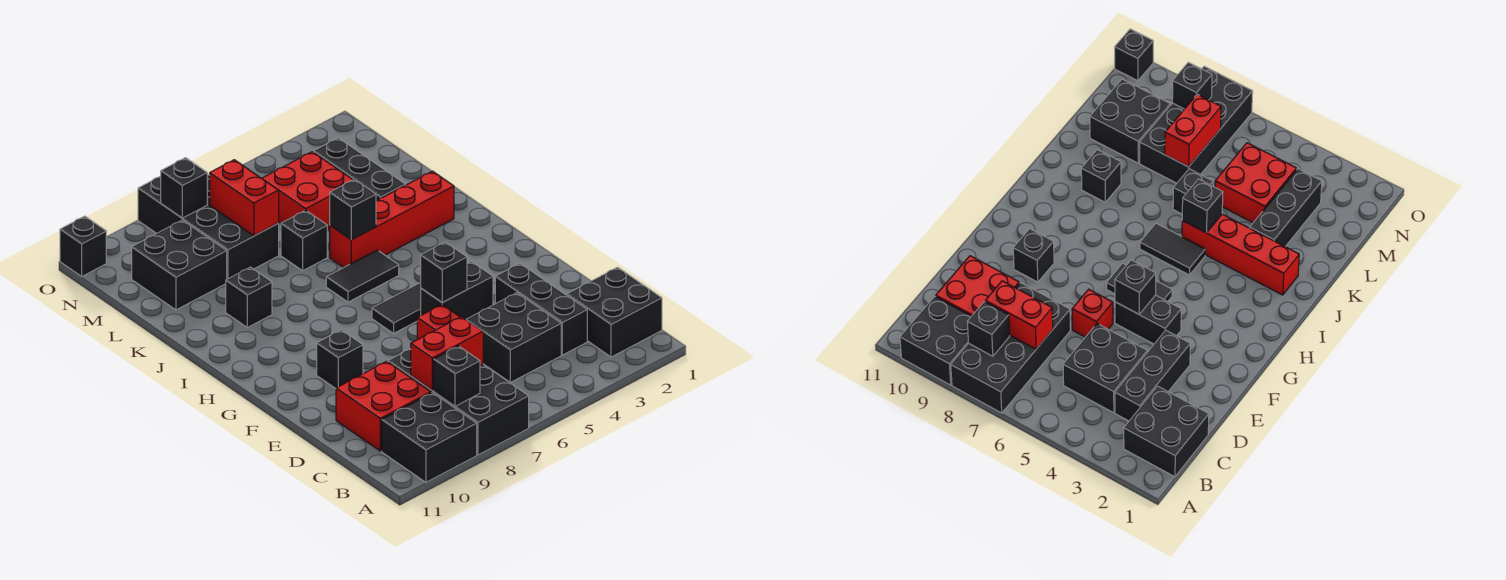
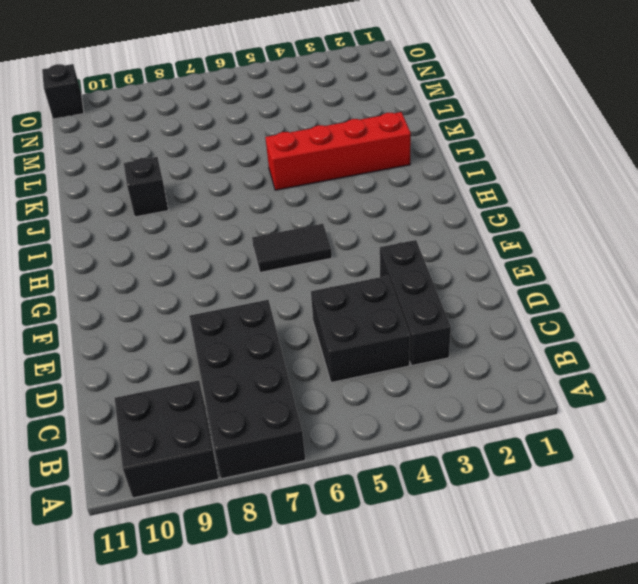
none -> black 2x2 brick [567,267,662,357]
none -> red 2x2 brick [336,361,431,451]
none -> red 1x1 brick [417,305,460,339]

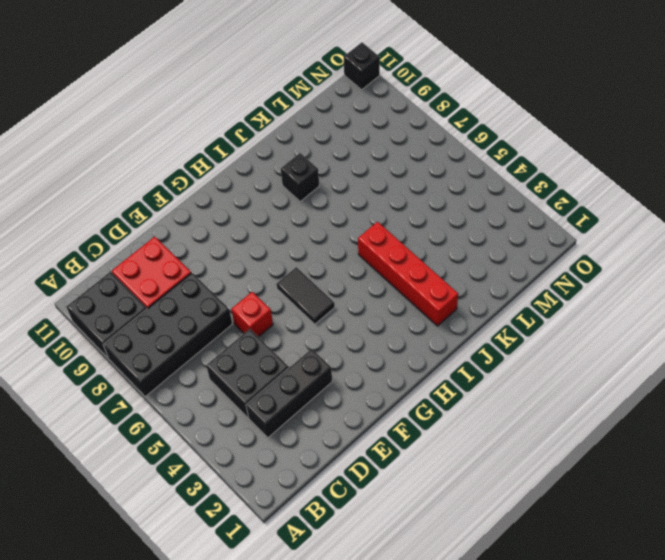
none -> black 2x2 brick [567,267,662,357]
none -> black 1x2 brick [421,261,493,319]
none -> black 1x1 brick [317,330,363,389]

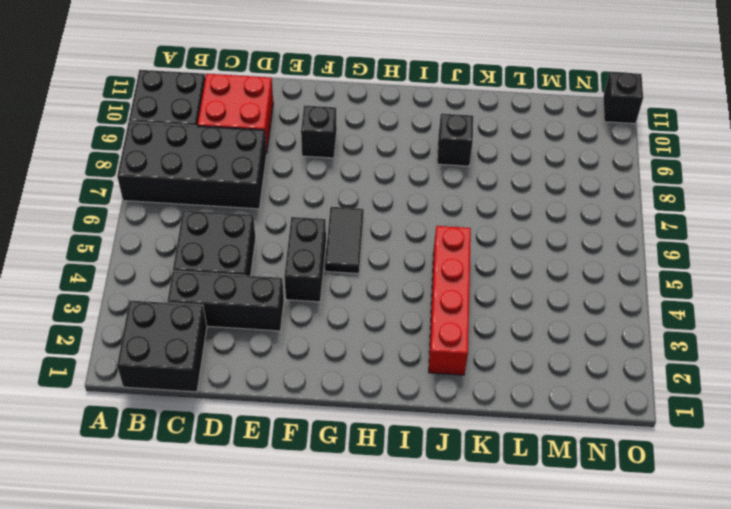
none -> red 1x1 brick [417,305,460,339]
none -> black 1x2 tile [326,250,399,302]
none -> black 1x3 brick [314,138,405,201]

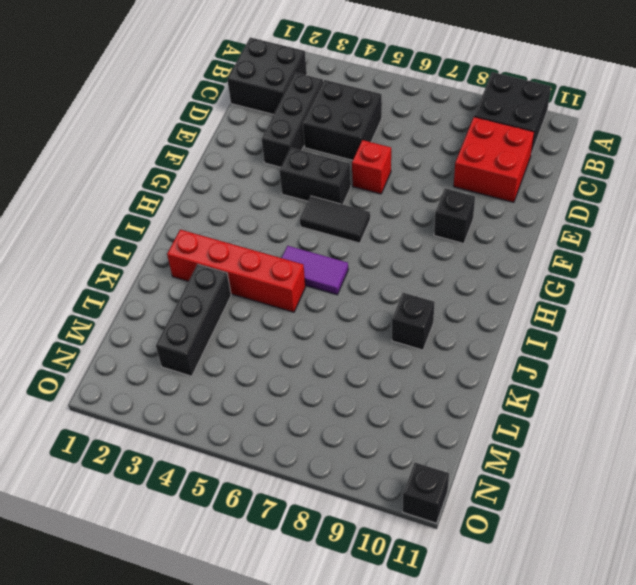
purple 1x2 tile [282,246,348,295] -> black 1x2 tile [326,250,399,302]
none -> black 2x4 brick [388,349,529,455]
none -> black 1x1 brick [281,210,327,271]
none -> red 2x2 brick [262,152,353,230]

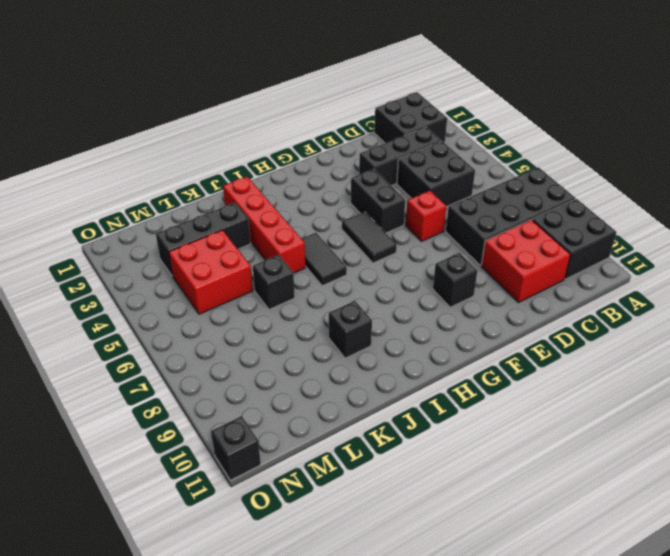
none -> black 2x4 brick [138,174,279,279]
none -> black 2x2 brick [132,220,227,310]
none -> black 1x1 brick [434,346,480,406]

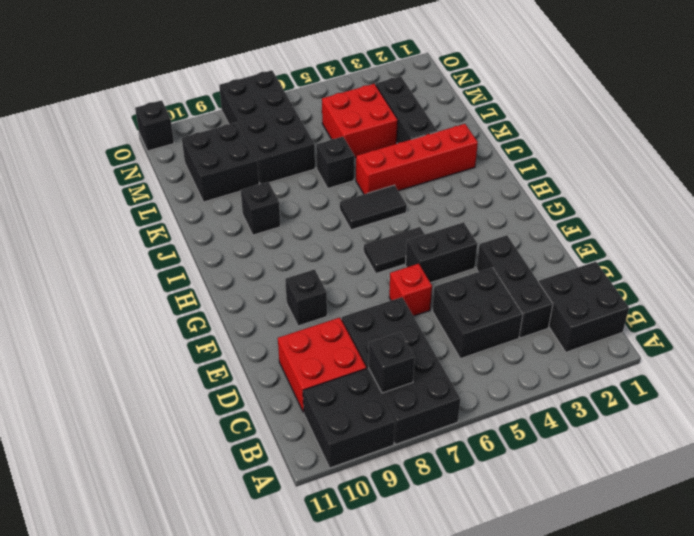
none -> red 1x2 brick [411,317,483,391]
none -> black 1x1 brick [421,242,467,302]
none -> black 1x1 brick [330,179,376,240]

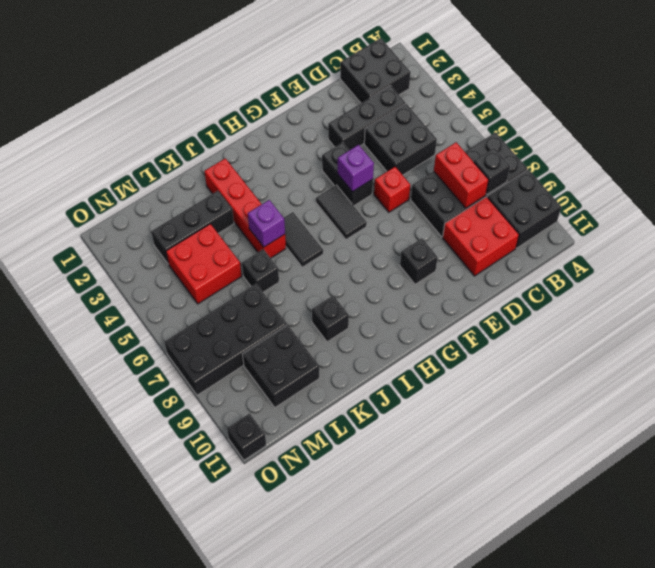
purple 1x1 brick [338,145,374,192] -> black 1x1 brick [421,242,467,302]
purple 1x1 brick [248,200,285,247] -> black 1x1 brick [330,179,376,240]
none -> red 1x2 brick [210,160,279,236]
none -> black 1x1 brick [161,158,207,218]

